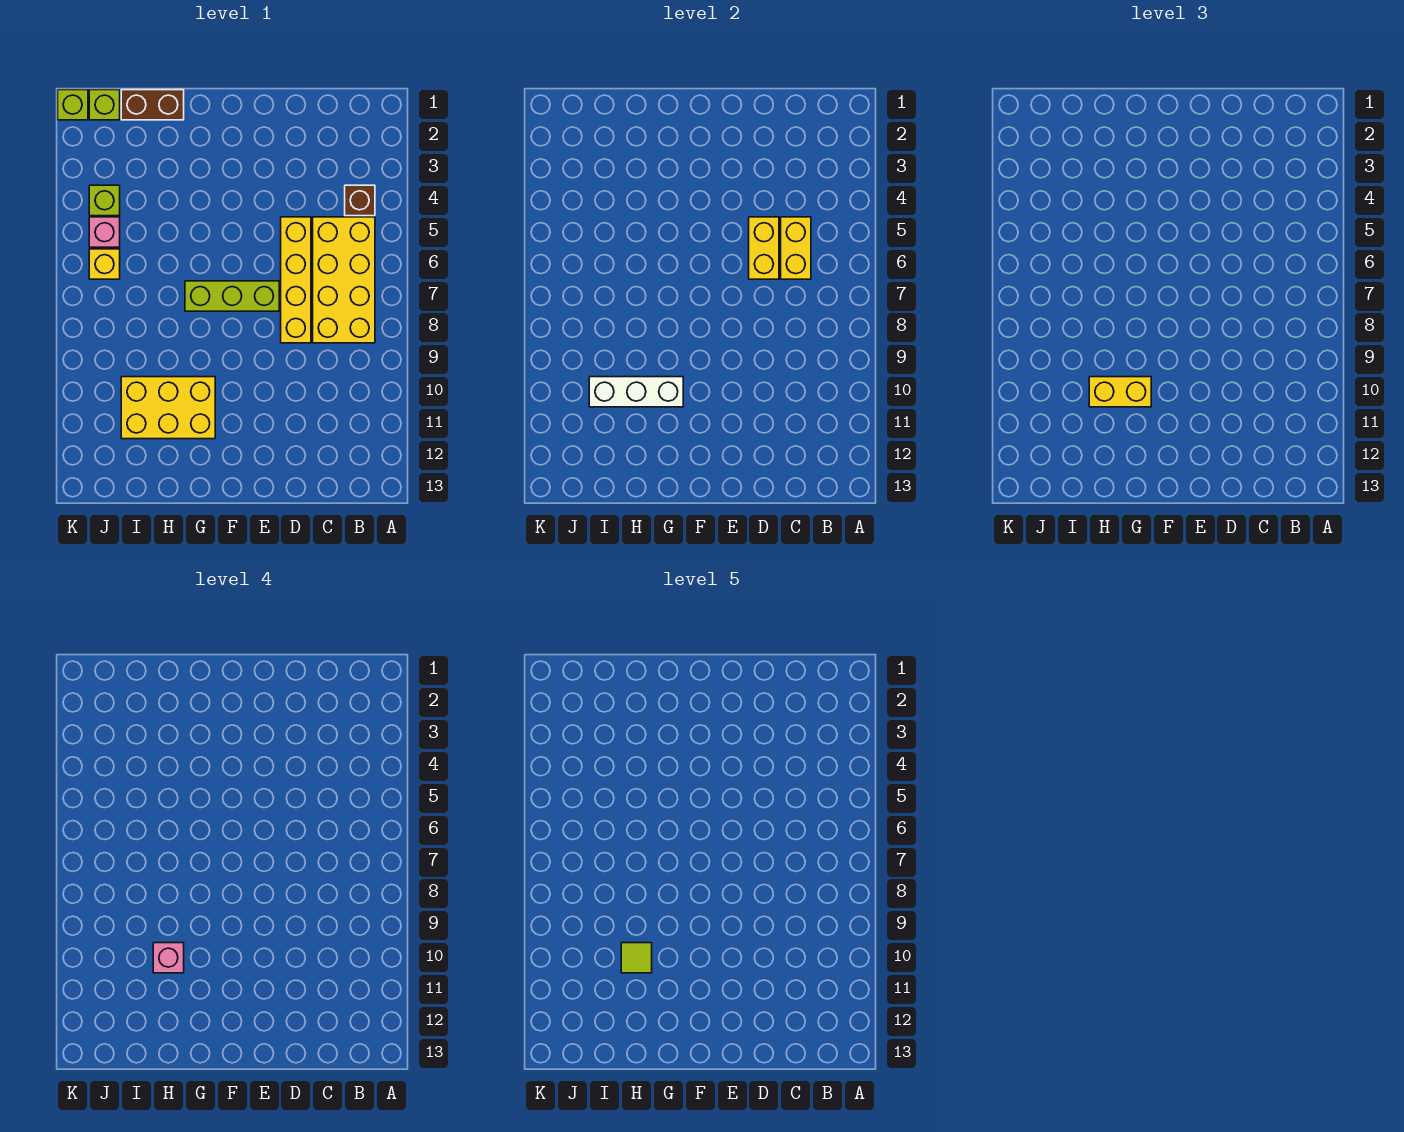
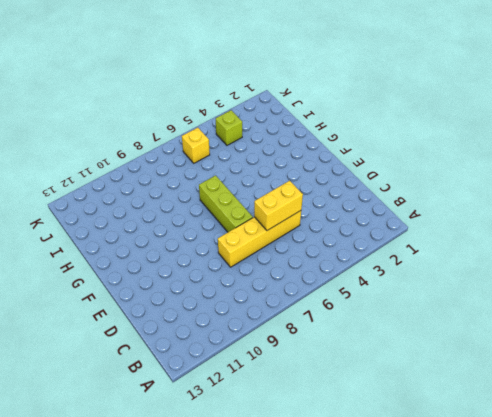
none -> brown 1x1 brick [345,185,375,216]
none -> yellow 2x4 brick [313,217,375,343]
none -> yellow 2x3 brick [121,377,215,439]

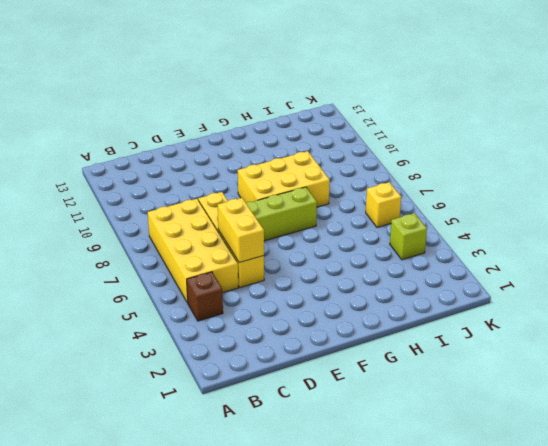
yellow 2x3 brick [238,151,330,207] -> yellow 2x3 brick moved to [121,377,215,439]
none -> brown 1x2 brick [121,90,184,120]
none -> lime 1x1 brick [89,90,120,120]
none -> pink 1x1 brick [89,217,120,247]

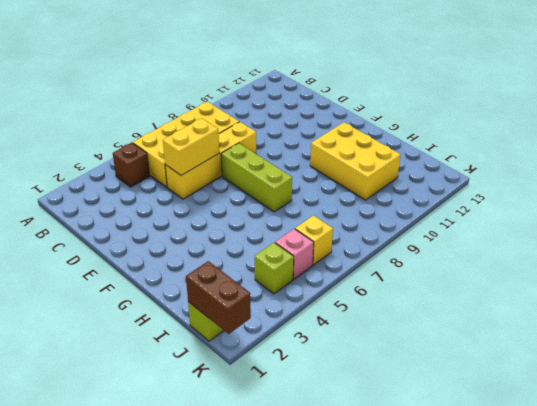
brown 1x2 brick [186,261,251,334] -> brown 1x2 brick moved to [121,90,184,120]
none -> lime 1x1 brick [58,90,88,120]
none -> yellow 1x2 brick [781,217,811,279]
none -> white 1x3 brick [589,377,683,407]

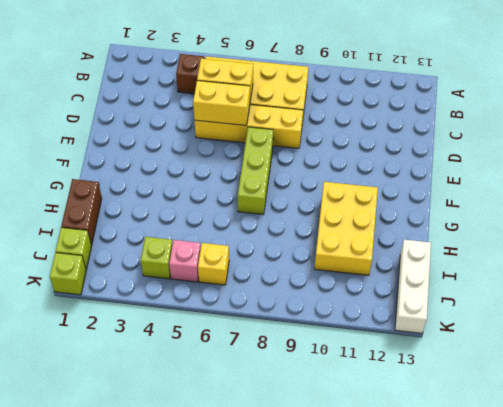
white 1x3 brick [395,240,431,333] -> white 1x3 brick moved to [589,377,683,407]
none -> yellow 1x2 brick [1089,377,1151,407]
none -> pink 1x1 brick [153,943,184,973]
none -> lime 1x1 tile [621,943,652,973]

